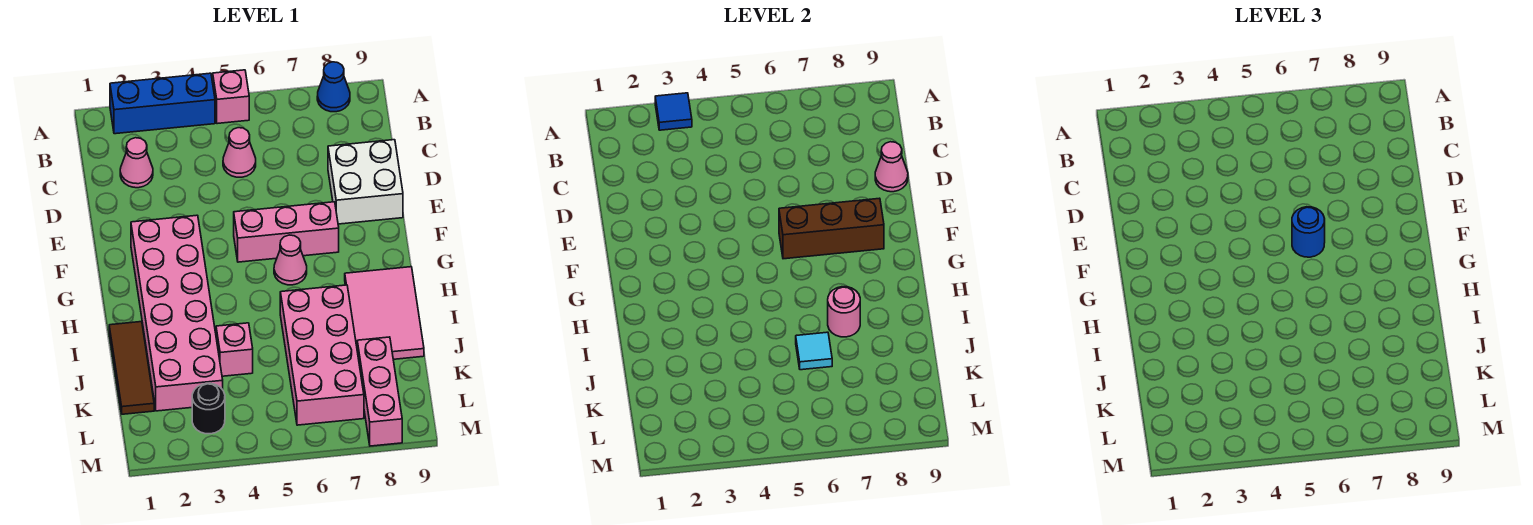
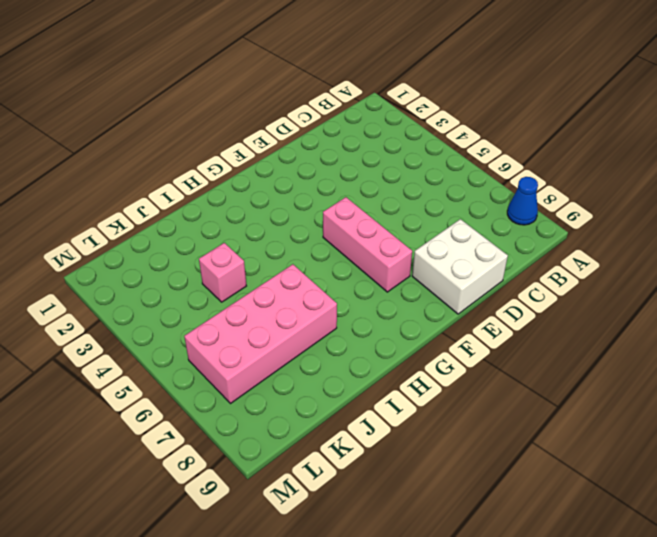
none -> blue 1x3 brick [110,73,215,134]
none -> pink 1x1 brick [213,70,249,124]
none -> pink 1x1 cone [120,138,153,188]

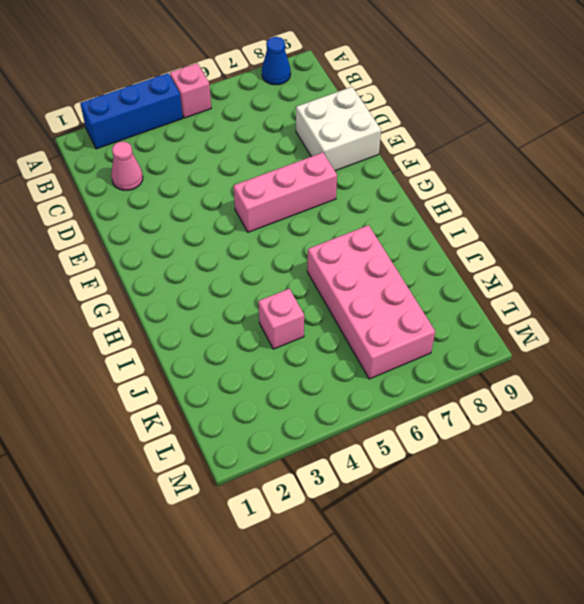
none -> pink 1x1 cone [223,128,256,177]
none -> pink 2x6 brick [131,215,223,411]
none -> pink 1x1 cone [274,235,307,285]

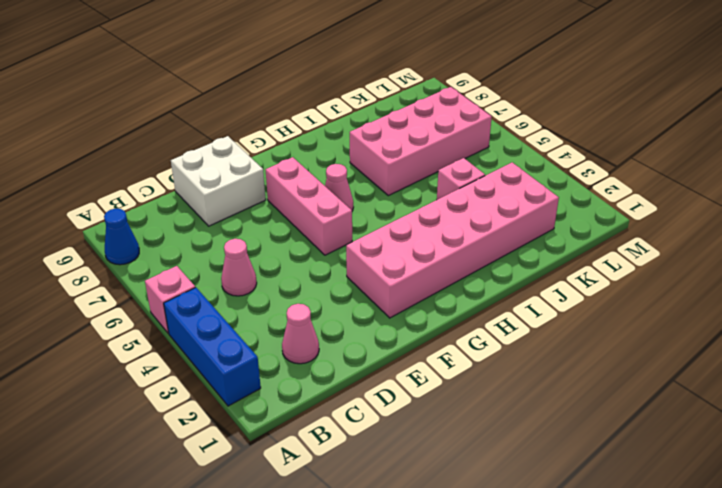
none -> pink 2x3 tile [345,267,424,359]
none -> brown 1x3 tile [109,322,154,414]
none -> pink 1x3 brick [357,337,402,446]

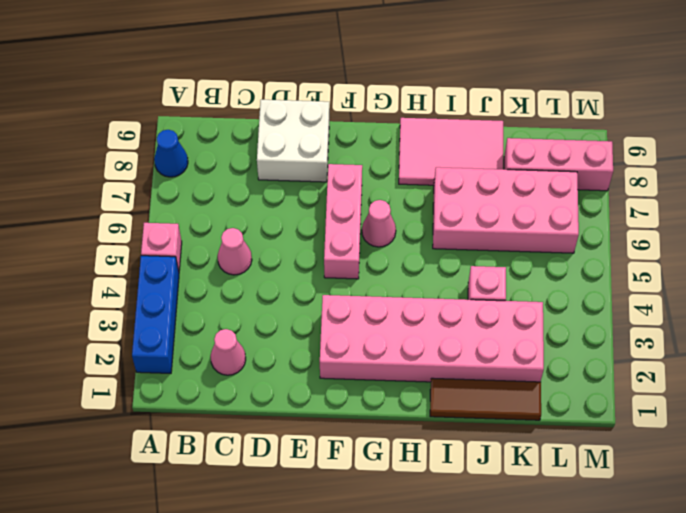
none -> black 1x1 round brick [192,383,225,434]
none -> blue 1x1 tile [655,93,692,130]
none -> pink 1x1 cone [875,142,908,192]

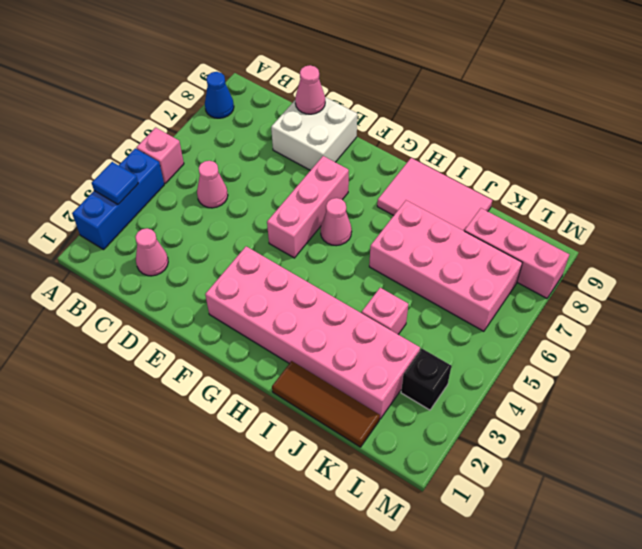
black 1x1 brick [401,349,452,410] -> black 1x1 round brick [192,383,225,434]
none -> brown 1x3 brick [779,198,884,259]
none -> pink 1x1 round brick [828,287,860,337]
none -> cyan 1x1 tile [796,332,832,370]

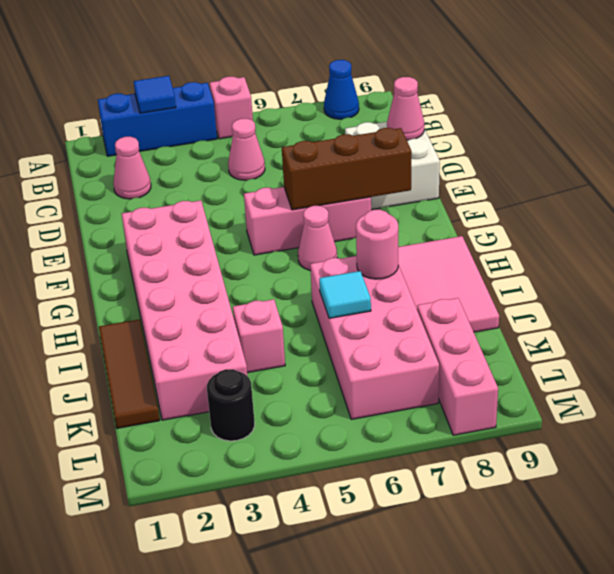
none -> blue 1x1 round brick [1292,207,1325,257]

